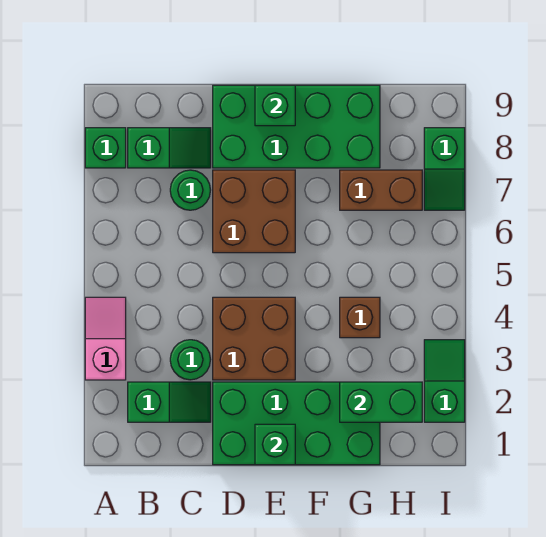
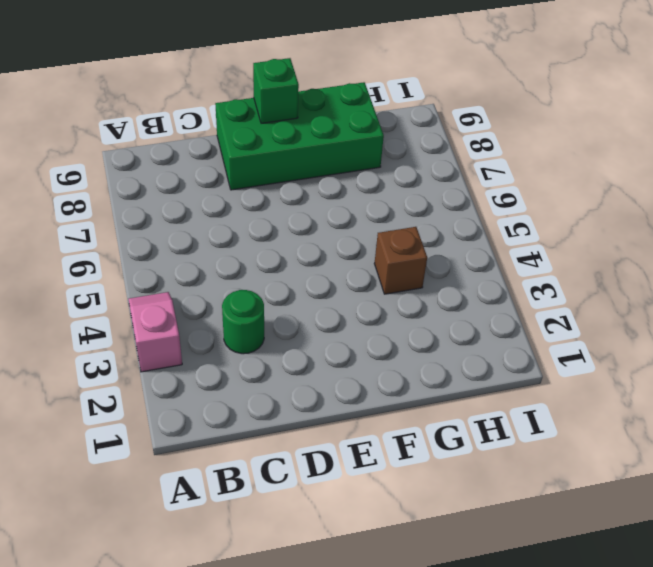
none -> green 1x1 brick [85,128,126,168]
none -> green 1x2 slope [128,382,211,422]
none -> green 1x2 slope [128,128,211,168]

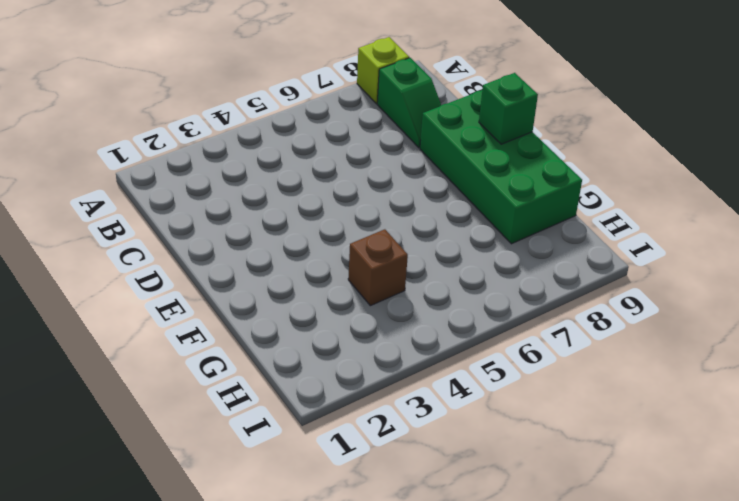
lime 1x1 brick [357,37,409,104] -> green 1x1 brick [85,128,126,168]
none -> pink 1x2 slope [85,297,126,380]
none -> green 1x2 slope [128,382,211,422]
none -> green 1x1 round brick [170,340,211,380]

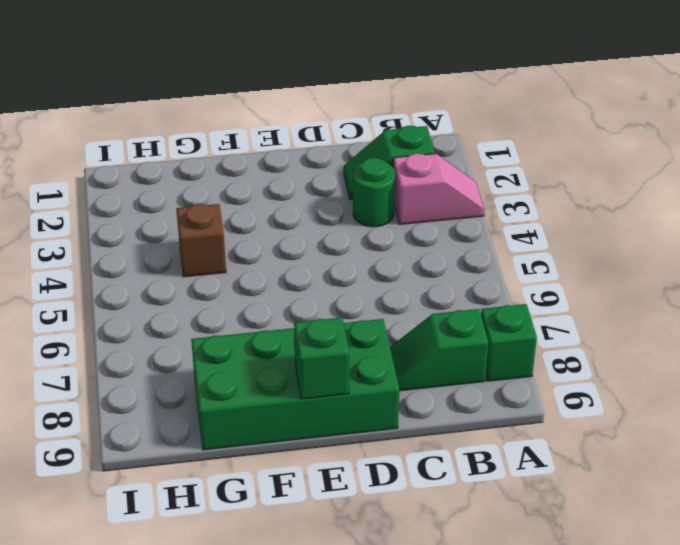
pink 1x2 slope [393,154,484,224] -> pink 1x2 slope turned to [85,297,126,380]
none -> green 1x1 round brick [170,170,210,210]
none -> green 2x4 brick [213,382,380,465]
none -> brown 2x2 brick [213,297,295,380]

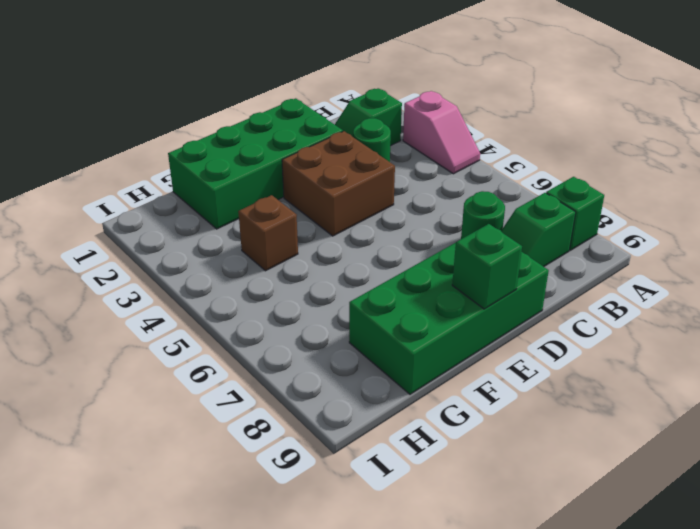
none -> brown 2x2 brick [213,170,295,253]
none -> brown 1x2 brick [340,170,422,210]
none -> green 1x2 slope [424,340,465,422]

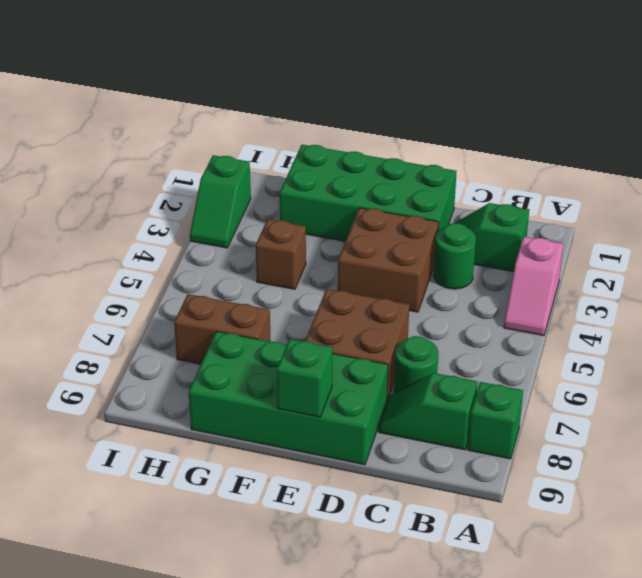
none -> green 1x2 slope [424,128,465,210]
none -> green 1x1 brick [255,424,295,465]
none -> green 1x2 brick [340,382,422,422]

